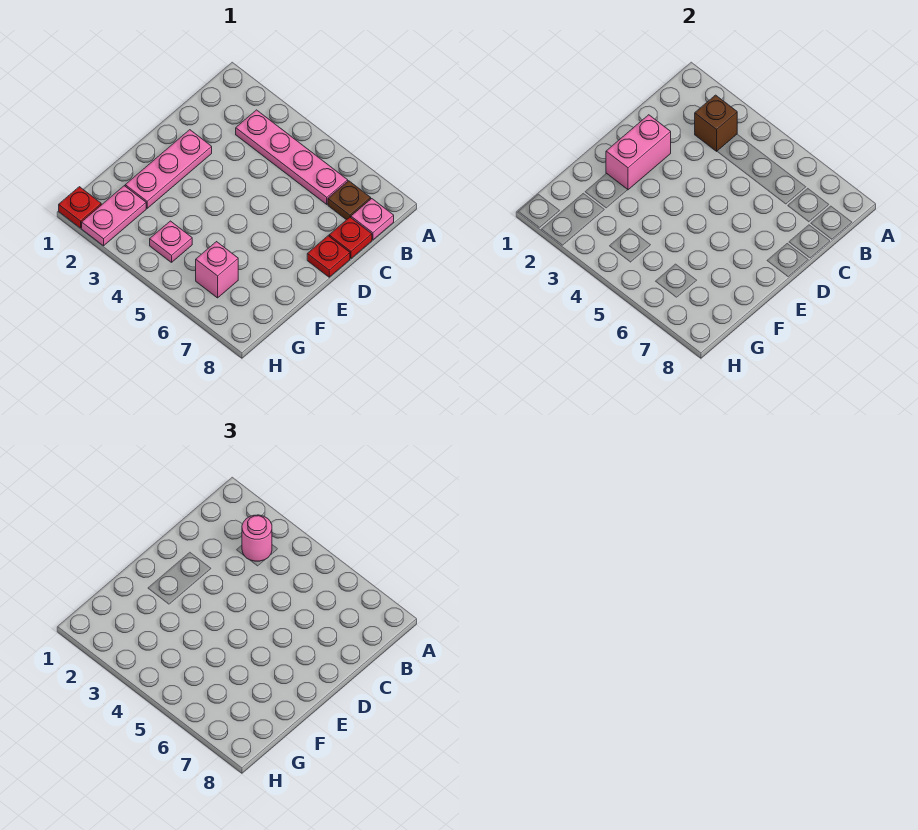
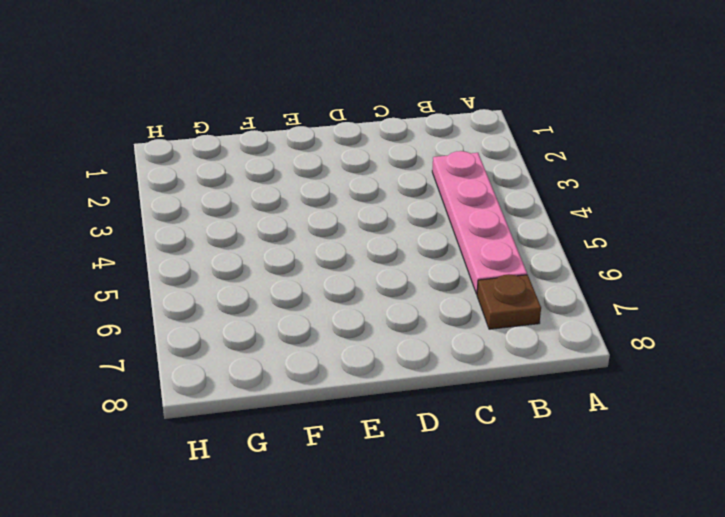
none -> pink 1x1 plate [351,199,394,240]
none -> red 1x1 plate [329,217,372,258]
none -> pink 1x3 plate [125,130,212,208]

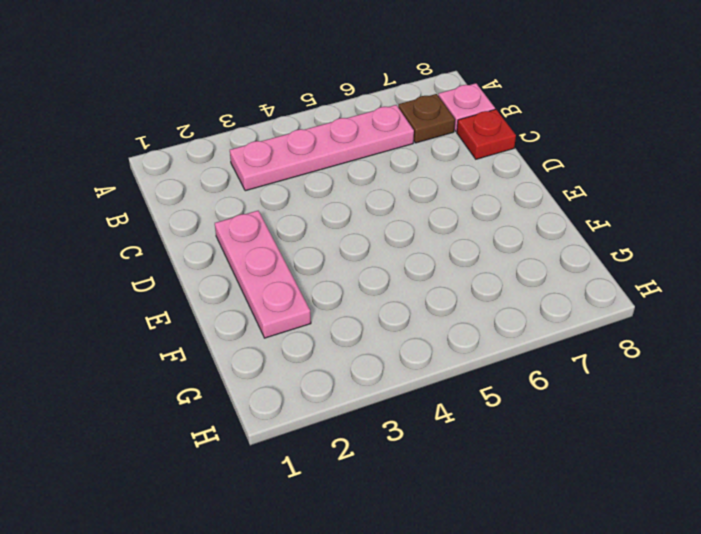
none -> red 1x1 plate [307,236,350,277]
none -> pink 1x2 plate [82,186,146,246]
none -> pink 1x1 plate [150,221,192,262]

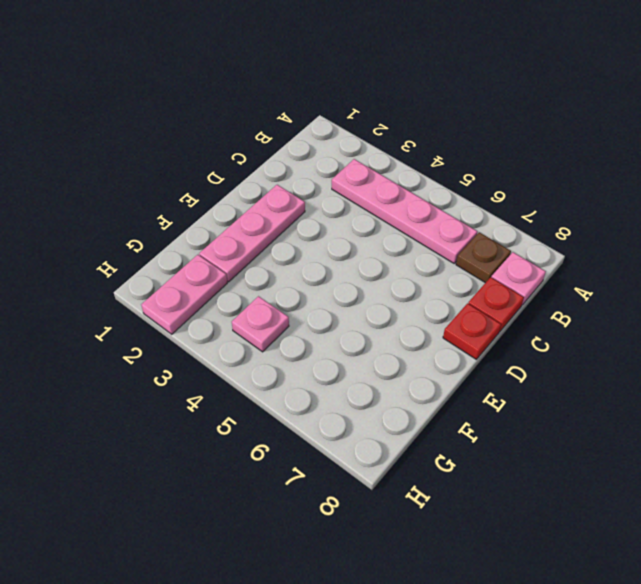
none -> pink 1x1 brick [196,242,238,298]
none -> red 1x1 plate [59,187,101,228]
none -> brown 1x1 brick [695,95,737,151]

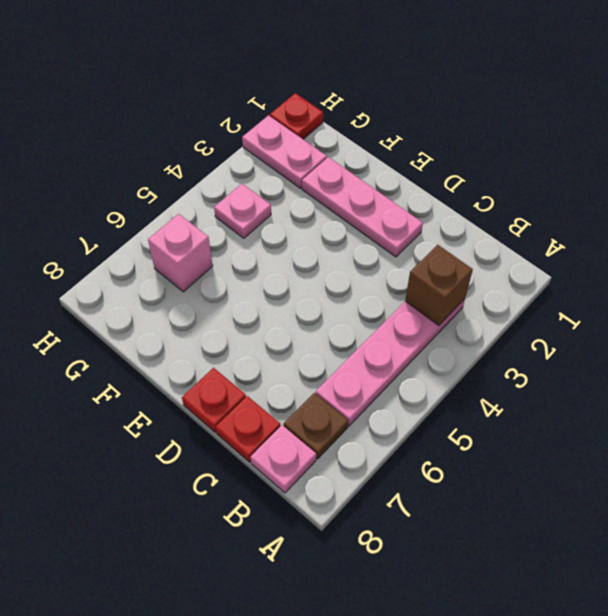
none -> pink 1x2 brick [606,115,671,190]
none -> pink 1x1 round brick [242,515,272,561]

